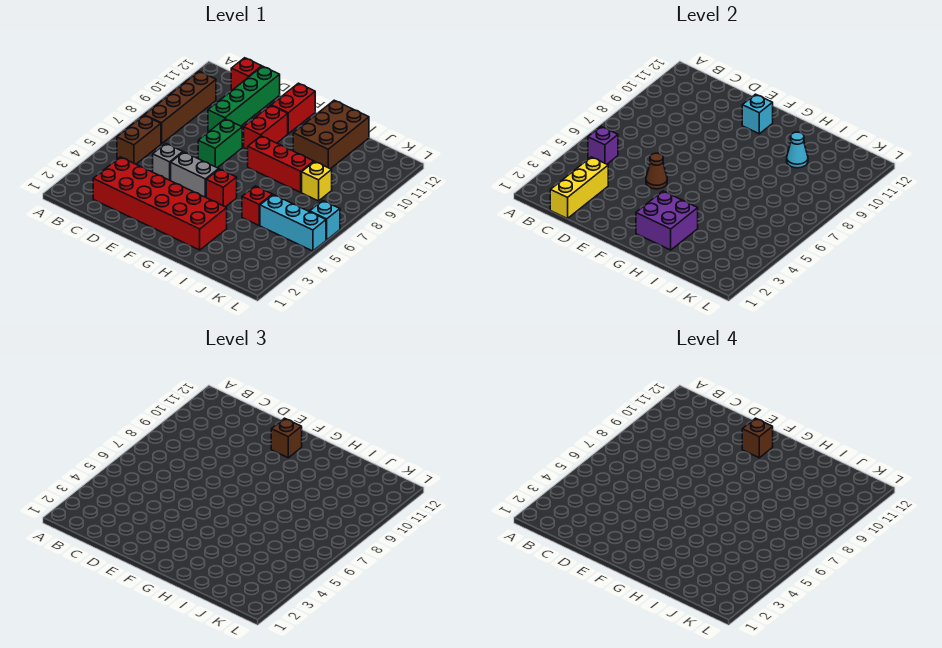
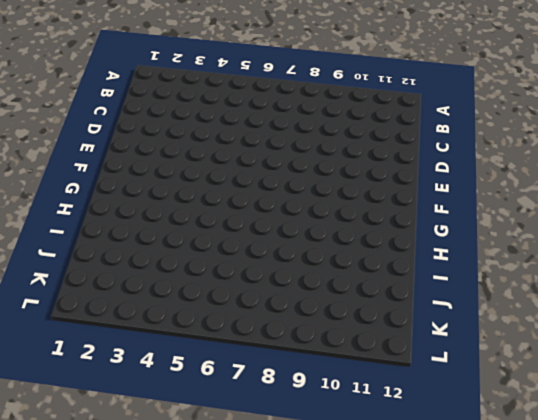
none -> brown 1x2 brick [117,116,161,164]
none -> brown 1x4 brick [144,71,216,144]
none -> red 2x6 brick [93,157,227,250]

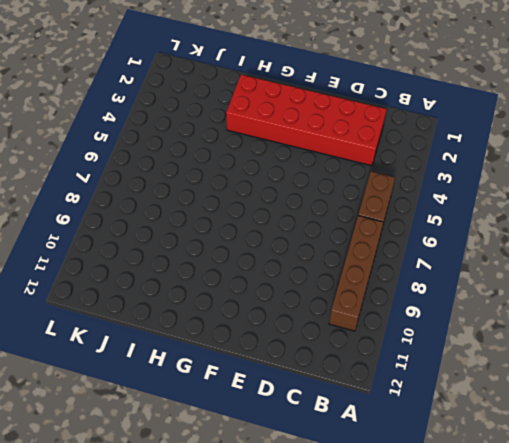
none -> red 1x1 brick [231,58,262,90]
none -> grey 1x1 brick [153,144,183,181]
none -> green 1x4 brick [208,66,280,131]

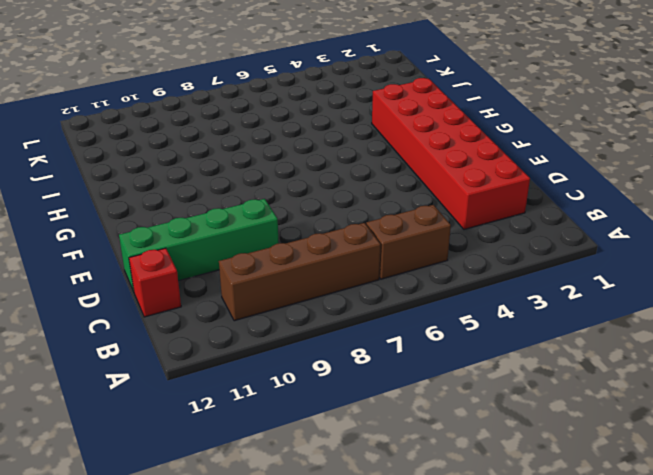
none -> grey 1x1 brick [153,144,183,181]
none -> grey 1x2 brick [171,152,219,197]
none -> green 1x2 brick [198,119,242,168]

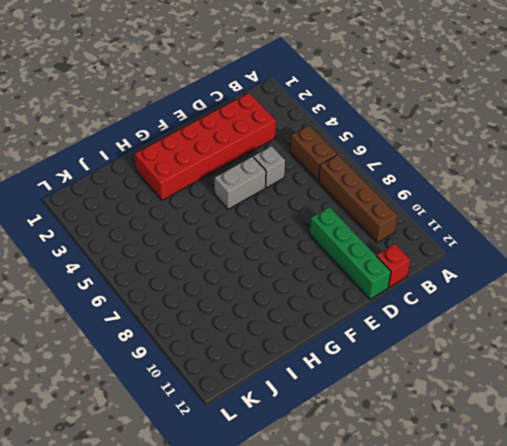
none -> green 1x2 brick [198,119,242,168]
none -> red 1x2 brick [244,105,288,150]
none -> red 1x2 brick [271,83,315,134]

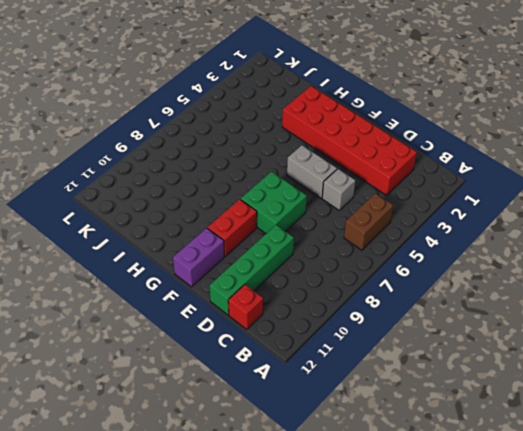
green 2x2 brick [241,172,307,233] -> green 1x2 brick [198,119,242,168]
purple 1x2 brick [173,228,224,287] -> red 1x2 brick [271,83,315,134]
none -> brown 1x4 brick [144,71,216,144]
none -> red 1x1 brick [206,169,237,207]
none -> red 1x3 brick [248,136,314,192]

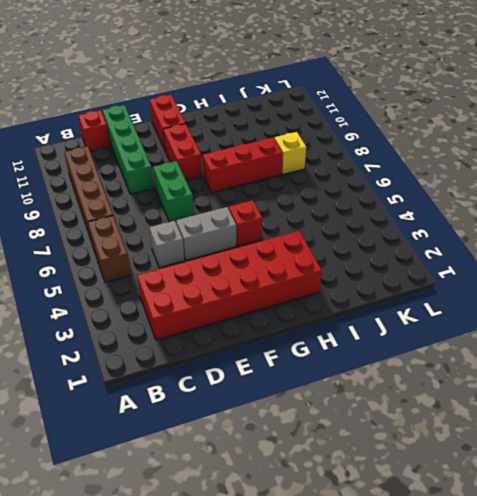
none -> brown 2x3 brick [293,100,369,169]
none -> red 1x1 brick [242,186,272,225]
none -> cyan 1x3 brick [260,195,326,251]

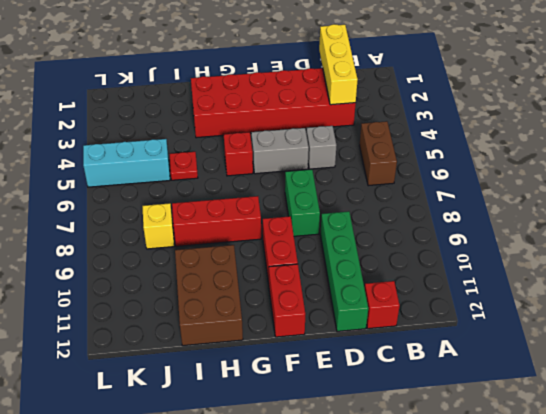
red 1x1 plate [170,152,198,180] -> red 1x1 brick [242,186,272,225]
none -> brown 1x4 brick [144,71,216,144]
none -> cyan 1x1 brick [310,201,340,240]
none -> purple 1x1 brick [588,127,618,164]

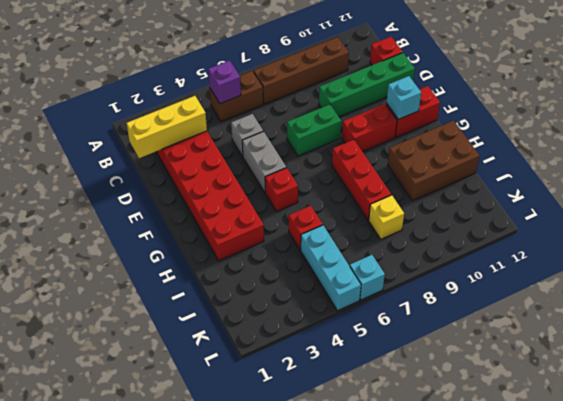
none -> brown 1x1 cone [646,153,667,189]
none -> purple 2x2 brick [636,191,698,250]
none -> cyan 1x1 cone [787,132,808,168]

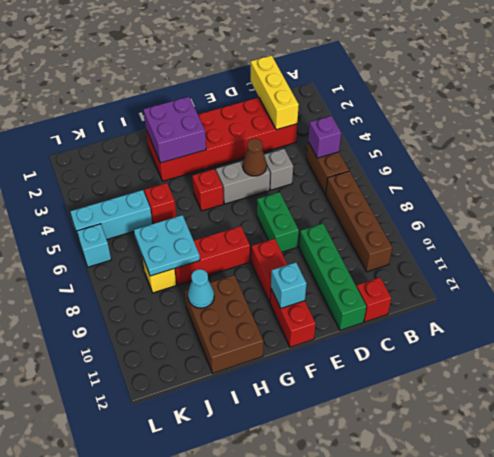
cyan 2x2 plate [134,215,200,276] -> none
none -> brown 1x1 brick [271,418,302,458]
none -> brown 1x1 brick [742,418,773,458]

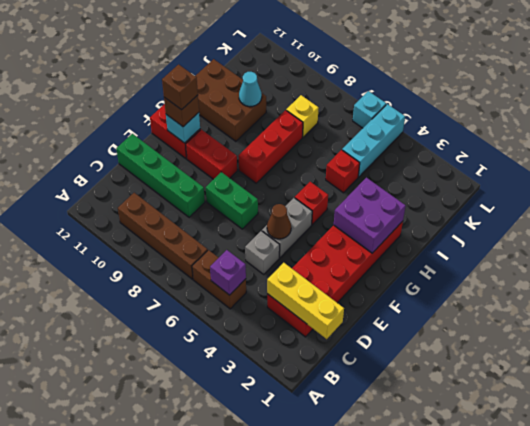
none -> red 1x1 brick [231,58,262,90]

